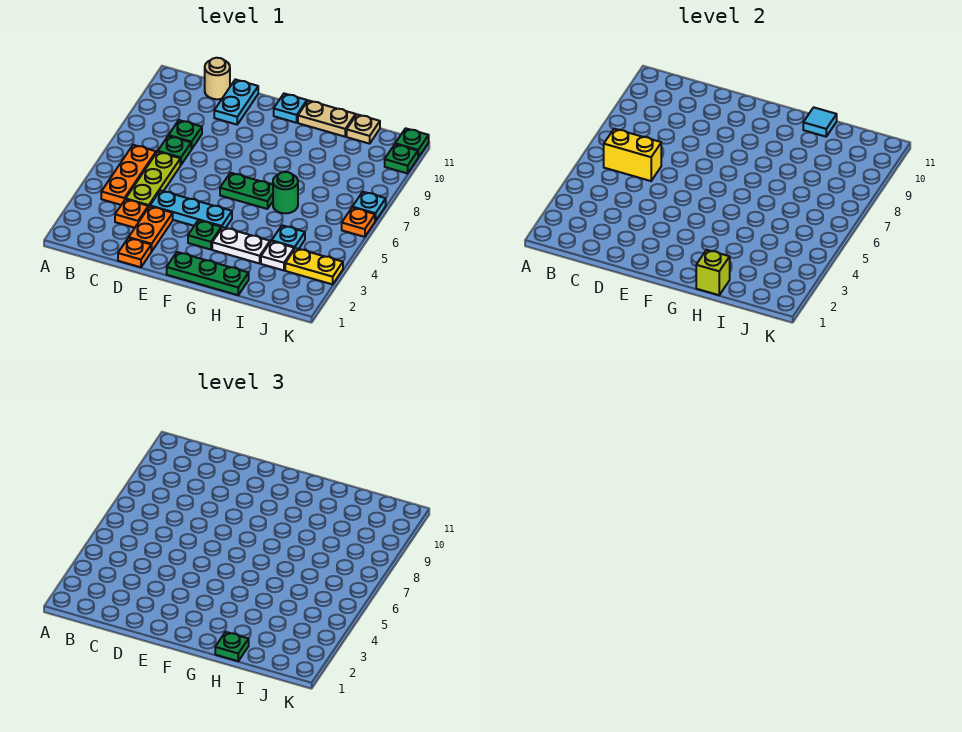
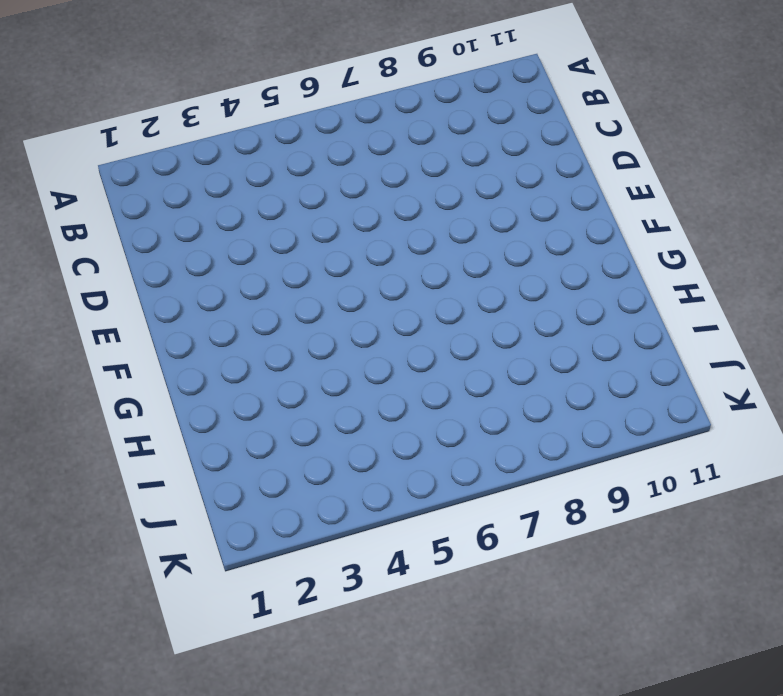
none -> orange 1x3 plate [101,145,156,205]
none -> orange 1x1 plate [115,199,148,228]
none -> lime 1x3 plate [126,152,180,208]

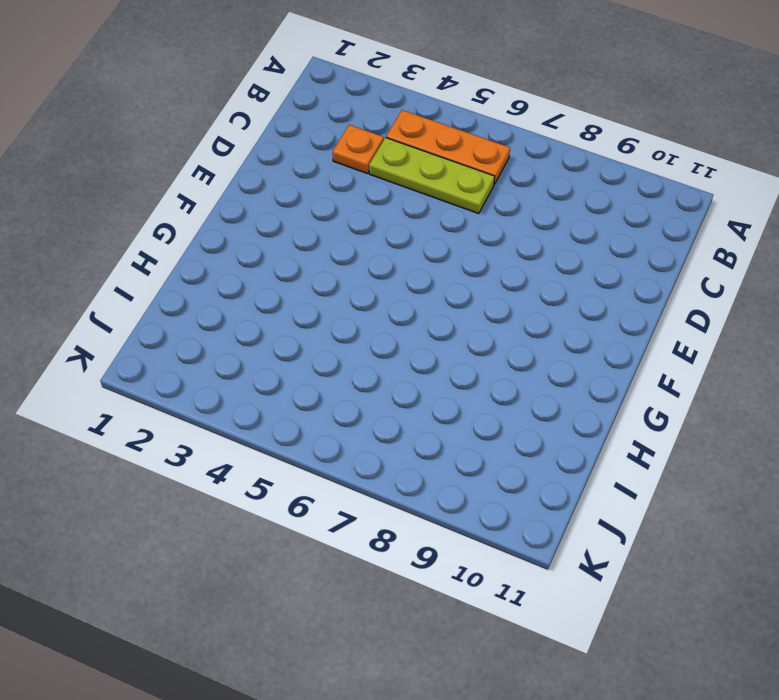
none -> green 1x1 plate [158,136,191,165]
none -> green 1x1 plate [169,120,202,149]
none -> tan 1x1 round brick [205,58,230,99]

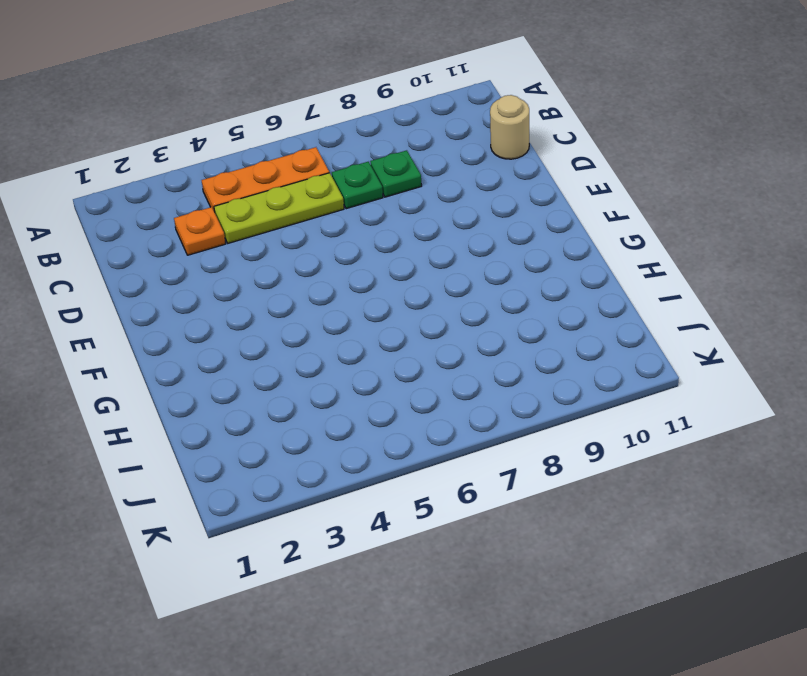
none -> orange 1x1 plate [118,238,152,267]
none -> orange 1x2 plate [129,206,173,251]
none -> cyan 1x3 plate [150,190,232,228]

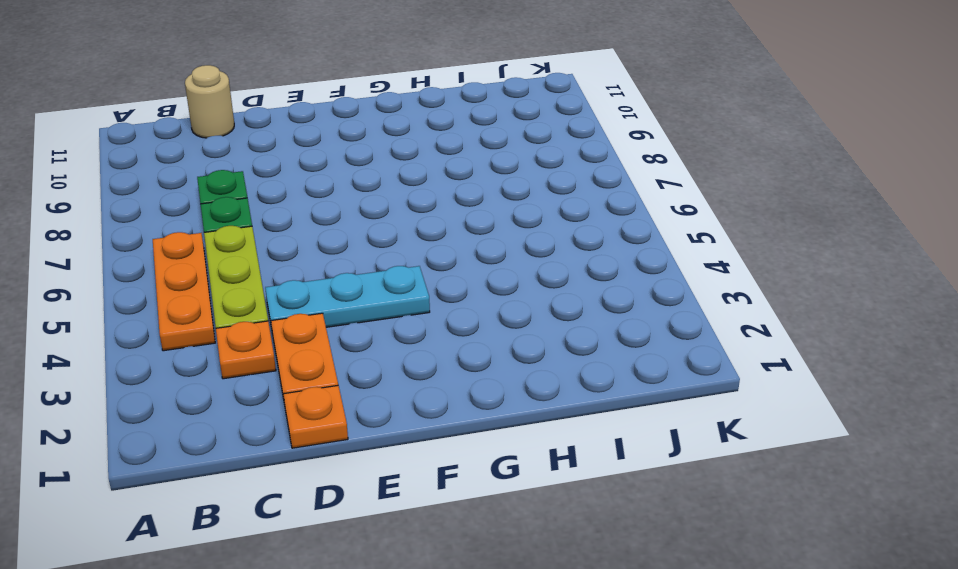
none -> cyan 1x2 plate [214,79,258,125]
none -> green 1x3 plate [167,252,249,295]
none -> green 1x1 plate [188,220,221,250]

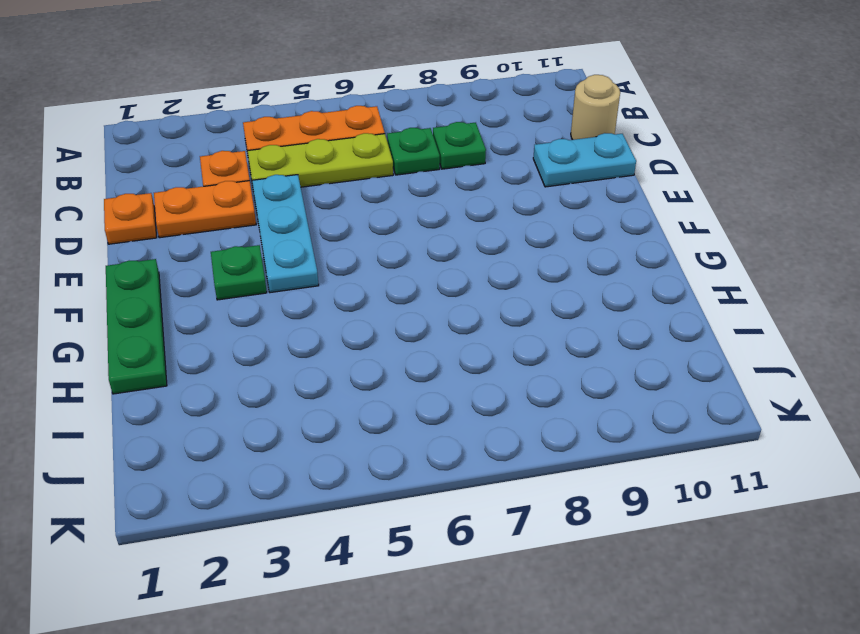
none -> green 1x2 plate [220,173,273,209]
none -> cyan 1x1 plate [274,94,307,123]
none -> white 1x2 plate [212,227,270,263]

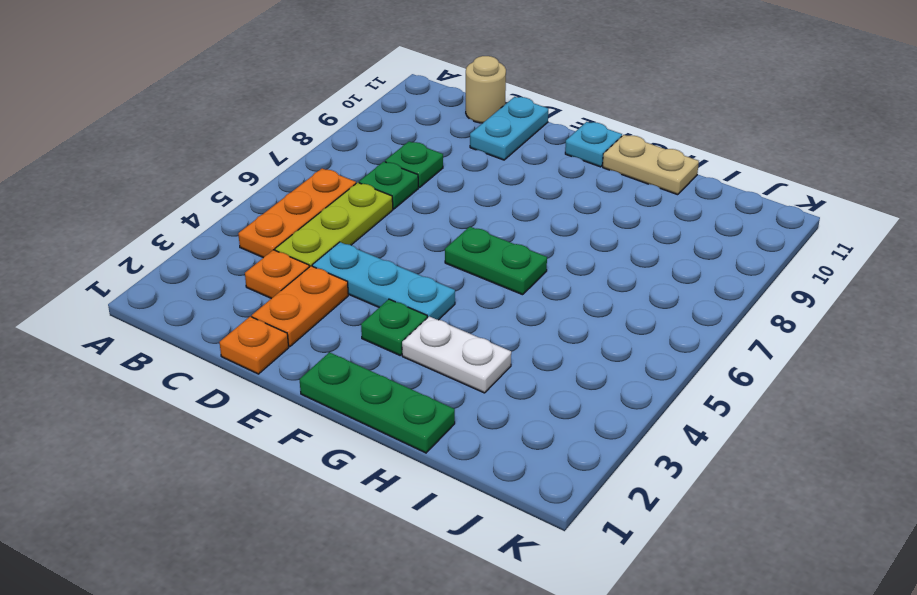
none -> green 1x1 round brick [273,172,298,213]
none -> white 1x1 plate [261,241,294,270]
none -> cyan 1x1 plate [272,225,305,249]

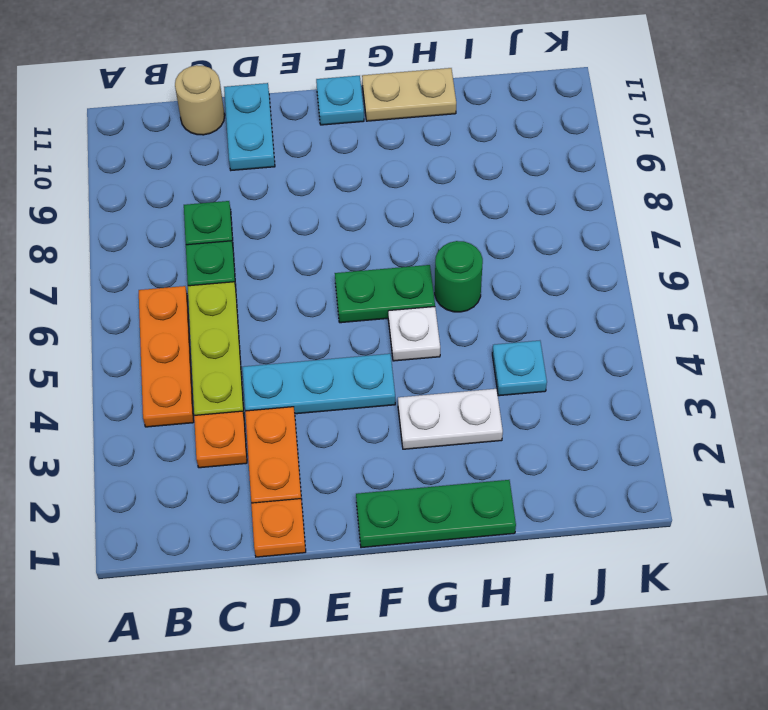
white 1x1 plate [388,307,440,361] -> white 1x1 plate moved to [261,241,294,270]
none -> green 1x1 plate [188,220,221,250]
none -> tan 1x1 plate [347,114,380,144]
none -> yellow 1x2 plate [285,248,343,284]

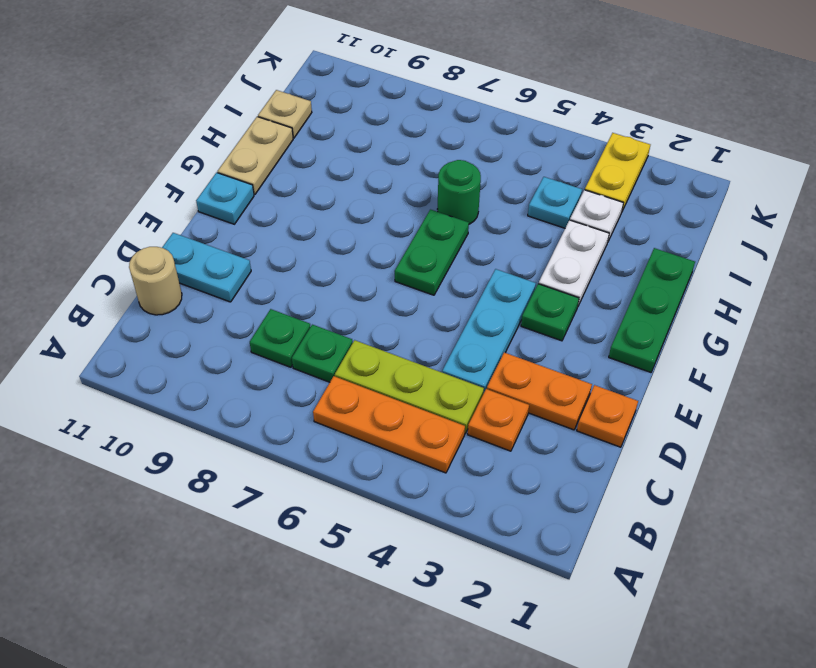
none -> orange 1x1 plate [342,208,375,237]
none -> cyan 1x1 plate [352,192,386,221]
none -> green 1x1 plate [385,144,418,173]

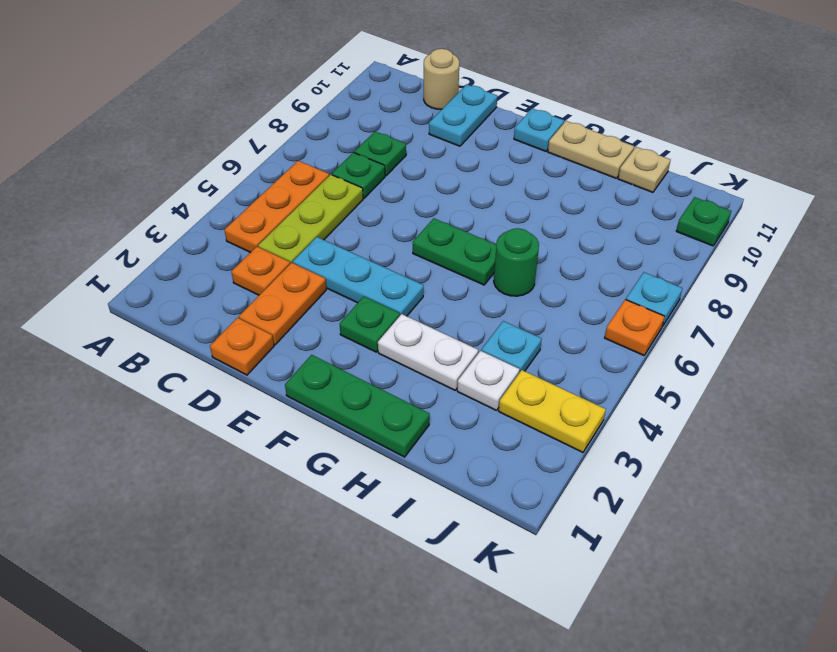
none -> green 1x1 plate [395,128,429,157]
none -> yellow 1x2 brick [604,129,661,181]
none -> lime 1x1 brick [696,250,730,295]

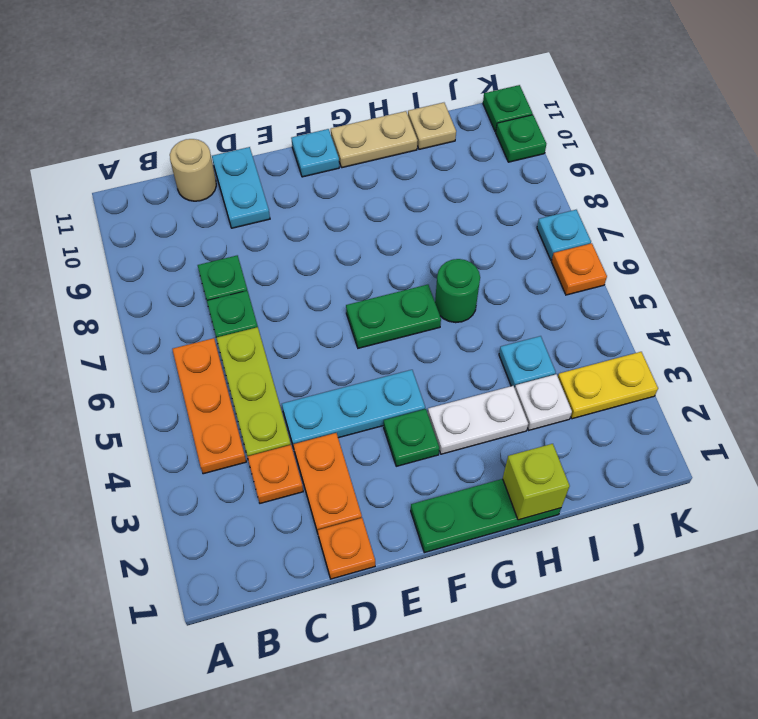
none -> yellow 1x2 brick [604,129,661,181]
none -> cyan 1x1 tile [803,107,837,137]
none -> green 1x1 plate [215,632,249,661]

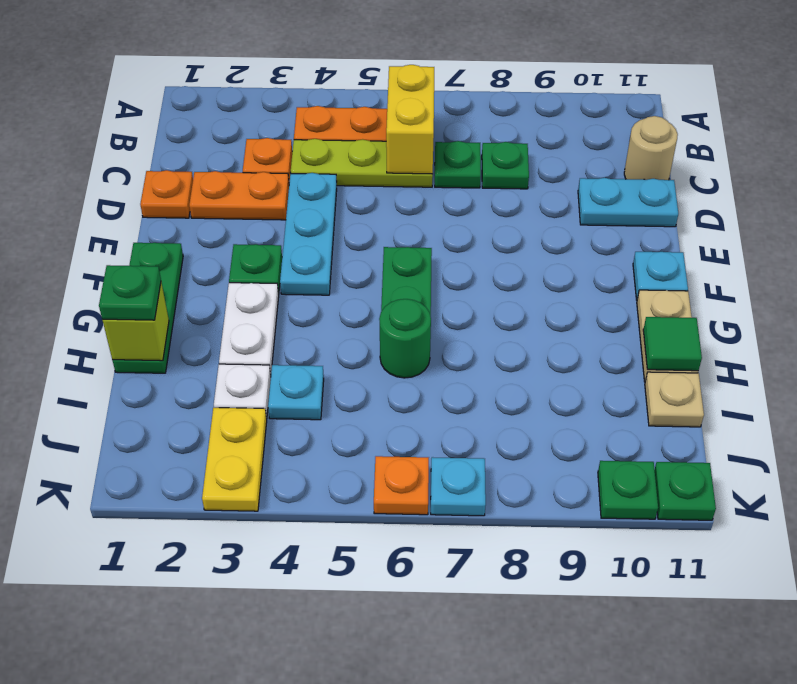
green 1x1 tile [643,317,702,371] -> cyan 1x1 tile [803,107,837,137]

